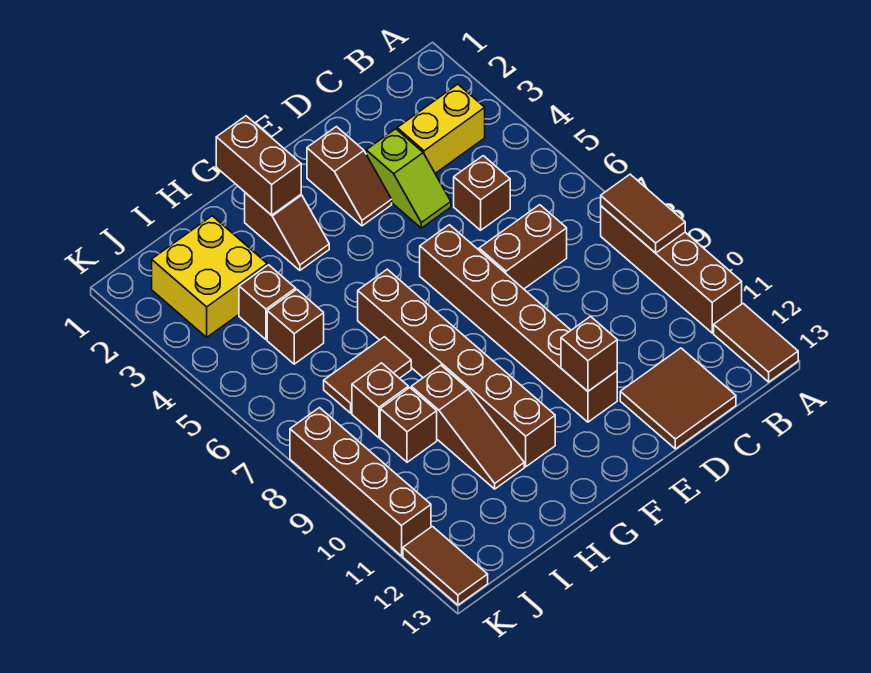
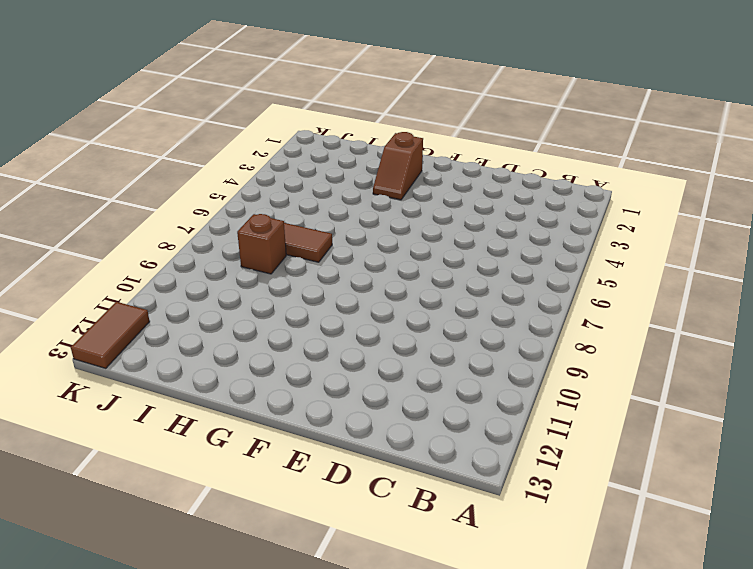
none -> brown 1x4 brick [601,206,742,333]
none -> brown 1x2 tile [714,304,798,382]
none -> yellow 1x2 brick [397,84,485,173]

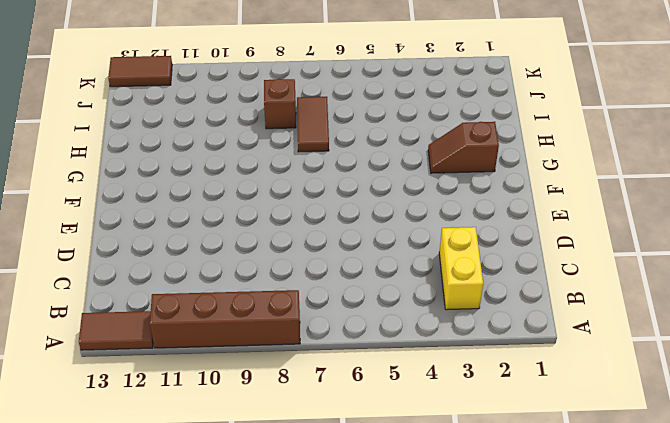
none -> brown 1x1 brick [454,156,510,230]
none -> brown 1x2 brick [479,205,567,289]
none -> brown 2x2 tile [620,348,736,449]

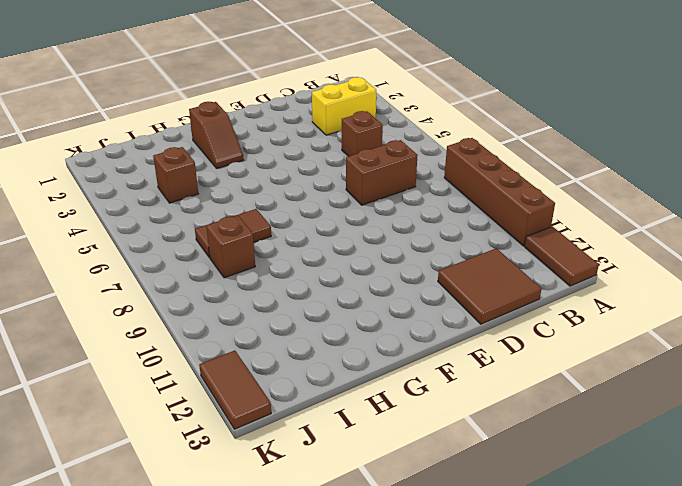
none -> lime 1x2 slope [366,129,451,228]
none -> brown 1x2 slope [307,127,392,226]
none -> brown 1x6 brick [420,225,617,422]

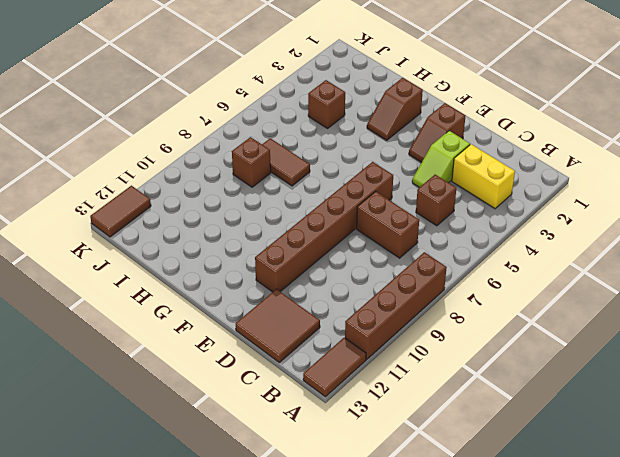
none -> brown 1x6 brick [358,269,555,467]
none -> brown 1x3 slope [411,365,524,489]
none -> yellow 2x2 brick [152,216,267,337]

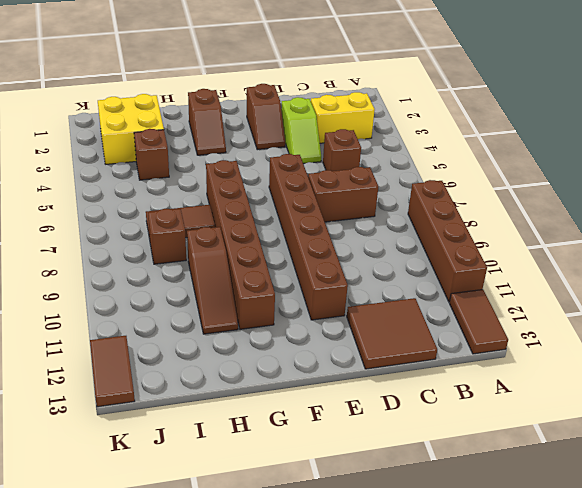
none -> brown 1x1 brick [267,290,324,364]
none -> brown 1x1 brick [380,388,437,462]
none -> brown 1x4 brick [290,408,431,556]

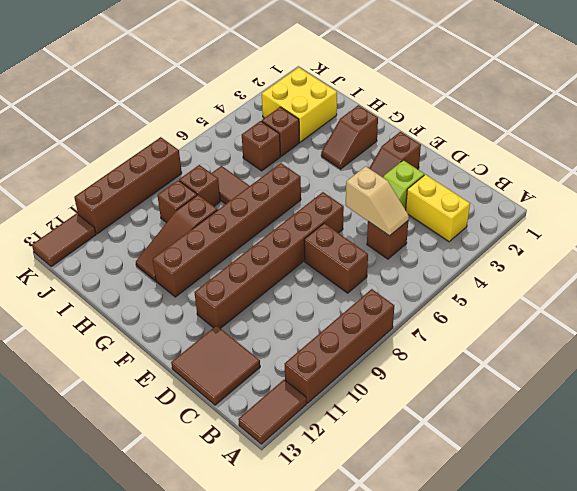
tan 1x2 slope [346,166,409,236] -> none
none -> brown 1x2 tile [601,174,685,253]
none -> brown 1x1 brick [561,317,617,391]
none -> brown 1x2 brick [216,116,301,215]

